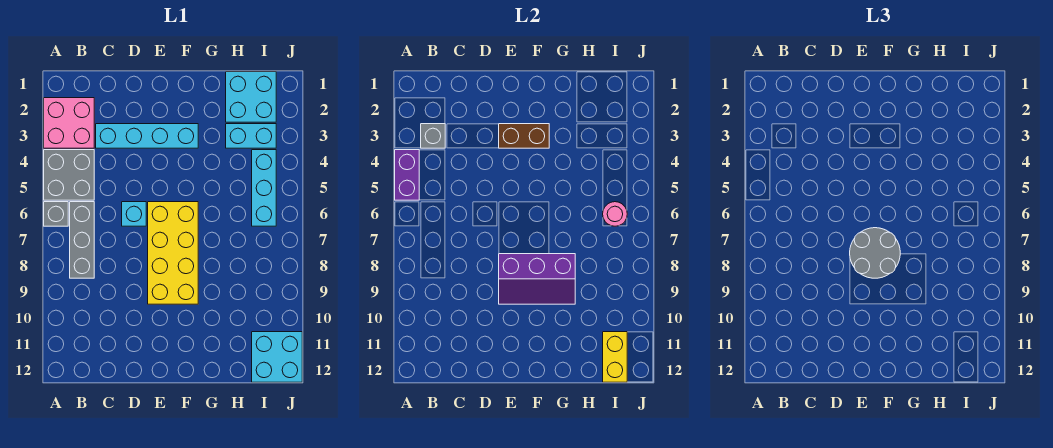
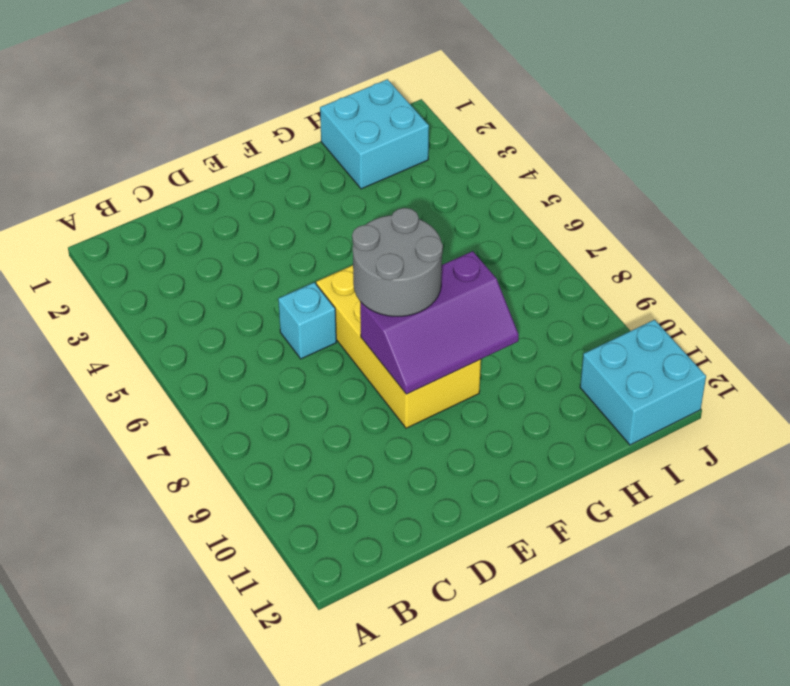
none -> pink 2x2 brick [44,98,94,148]
none -> grey 2x2 brick [44,150,94,200]
none -> grey 1x1 brick [44,202,68,226]

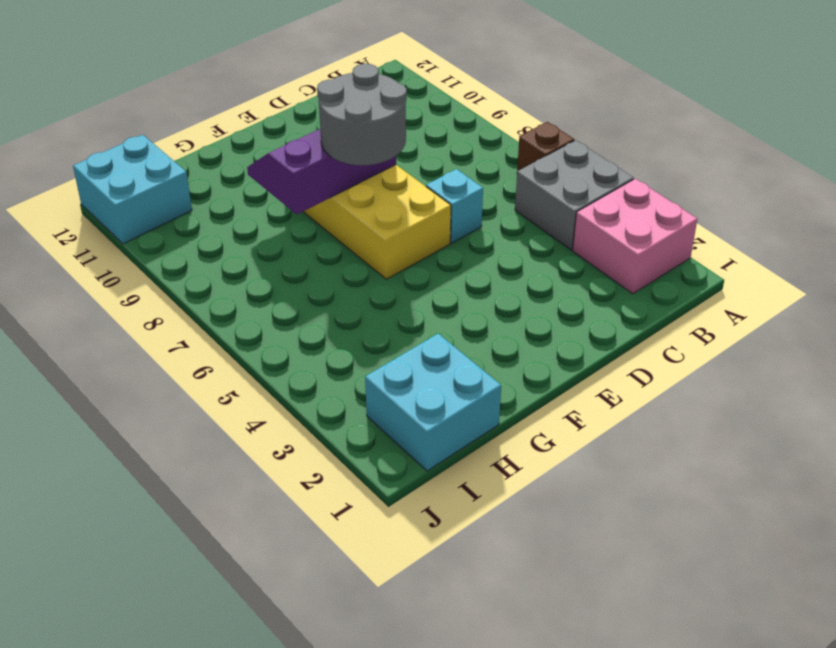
brown 1x1 brick [517,122,574,171] -> grey 1x1 brick [44,202,68,226]
none -> grey 1x3 brick [70,202,94,278]
none -> cyan 1x4 brick [96,124,198,148]
none -> cyan 1x2 brick [226,124,276,148]

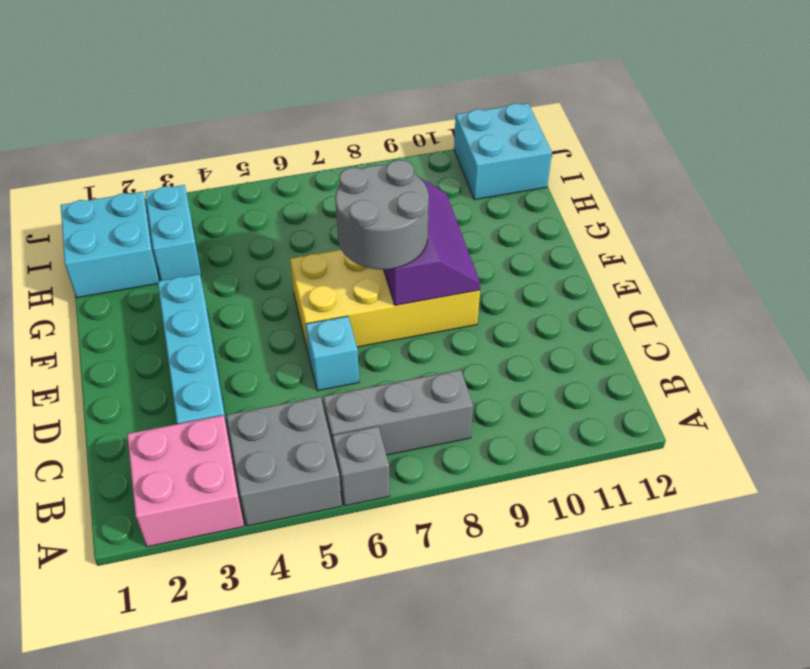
none -> cyan 1x3 brick [252,150,276,226]
none -> purple 1x2 brick [395,150,419,200]
none -> grey 1x1 brick [421,124,445,148]

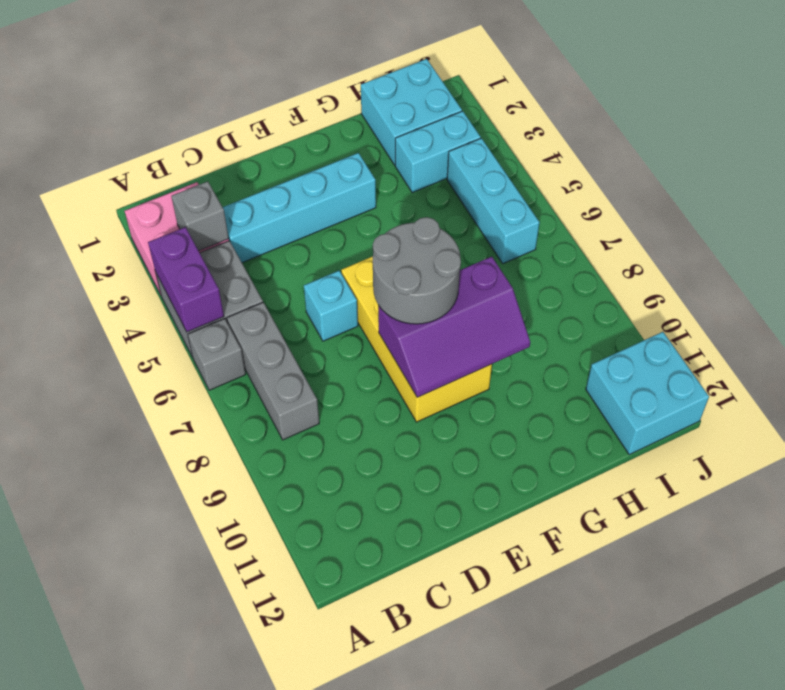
none -> brown 1x2 brick [499,124,549,148]
none -> pink 1x1 round brick [603,202,627,226]
none -> yellow 1x2 brick [603,332,627,382]

